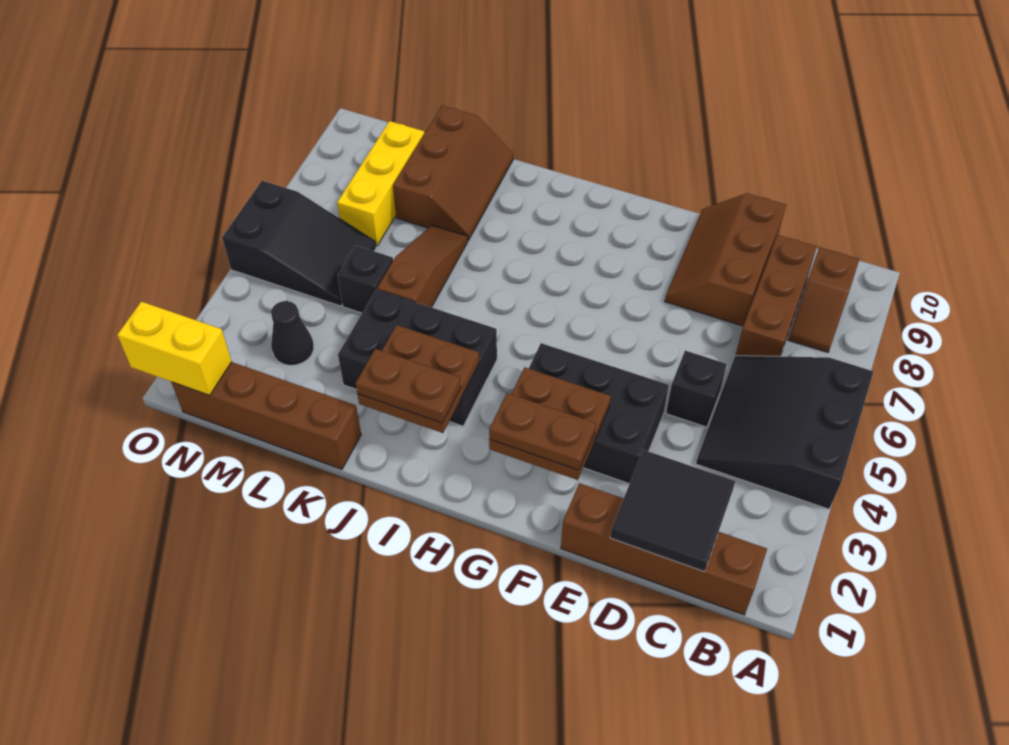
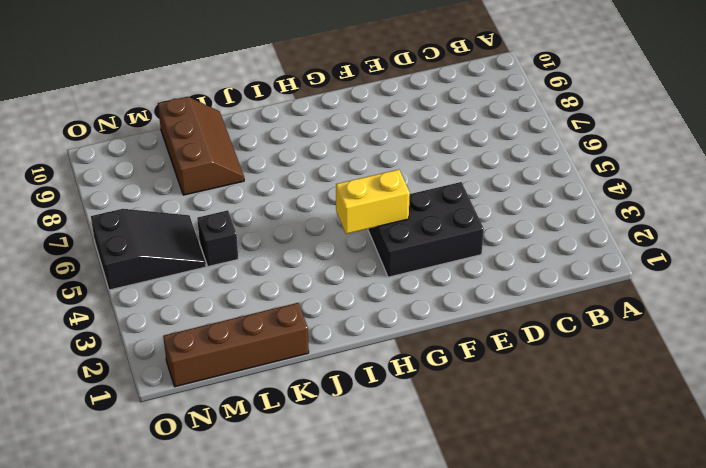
yellow 1x2 brick [336,170,410,234] -> yellow 1x2 brick moved to [117,302,232,395]
none -> black 3x3 slope [696,356,873,509]
none -> brown 1x4 brick [561,483,767,615]
none -> brown 1x2 slope [788,247,859,352]

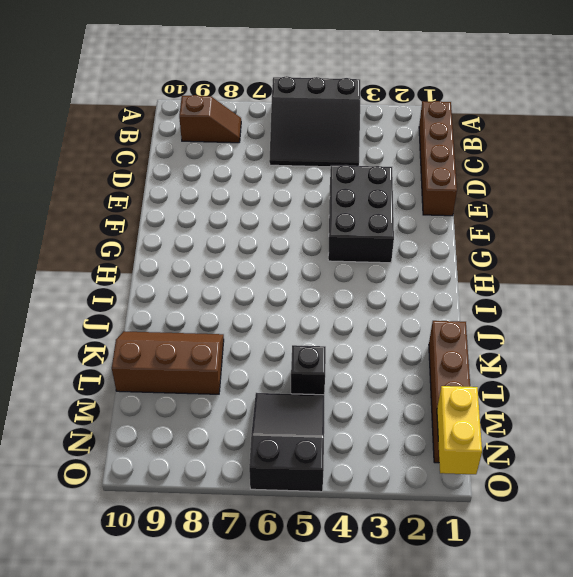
none -> brown 1x3 brick [736,235,817,356]
none -> black 1x1 brick [666,351,727,427]
none -> brown 2x3 slope [665,193,786,326]

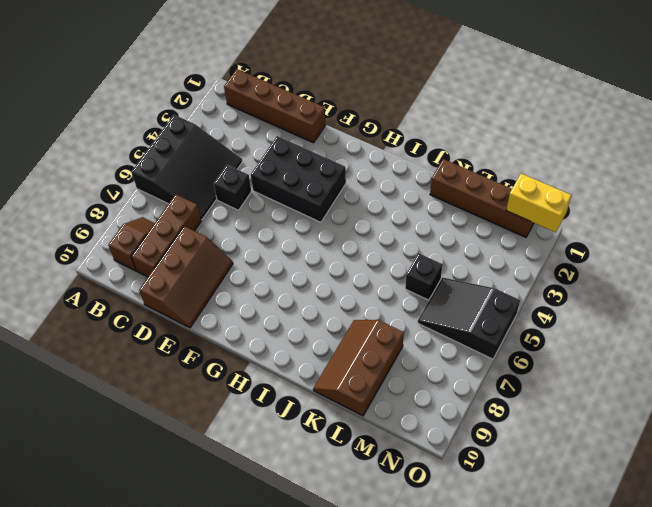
none -> black 2x3 brick [338,290,497,426]
none -> brown 1x3 slope [377,225,468,307]
none -> black 1x1 cone [271,301,314,365]

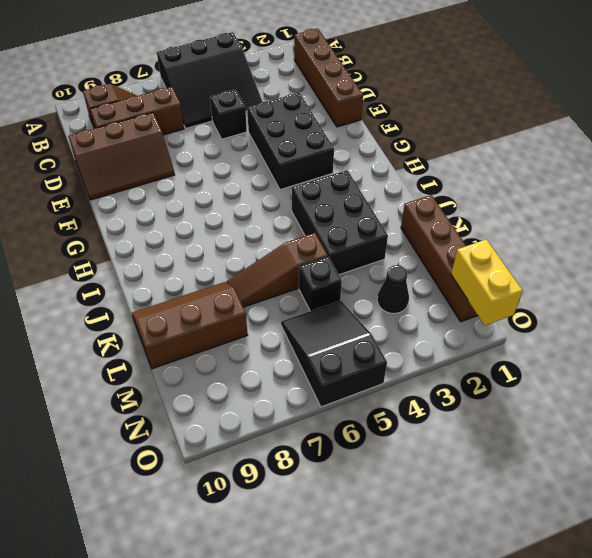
none -> yellow 1x3 brick [337,121,424,246]
none -> black 2x2 tile [610,450,735,572]
none -> brown 2x2 plate [489,367,611,480]

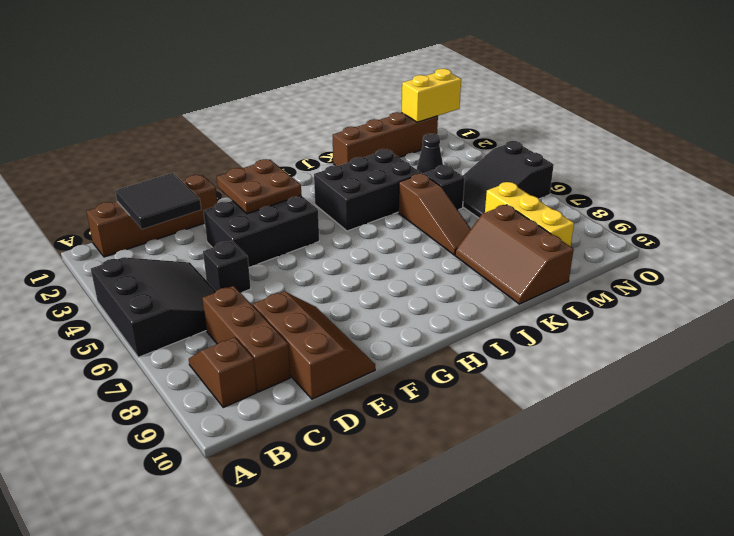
none -> brown 2x2 plate [357,325,479,433]
none -> brown 1x2 plate [489,393,596,470]
none -> brown 1x2 plate [356,349,461,423]

